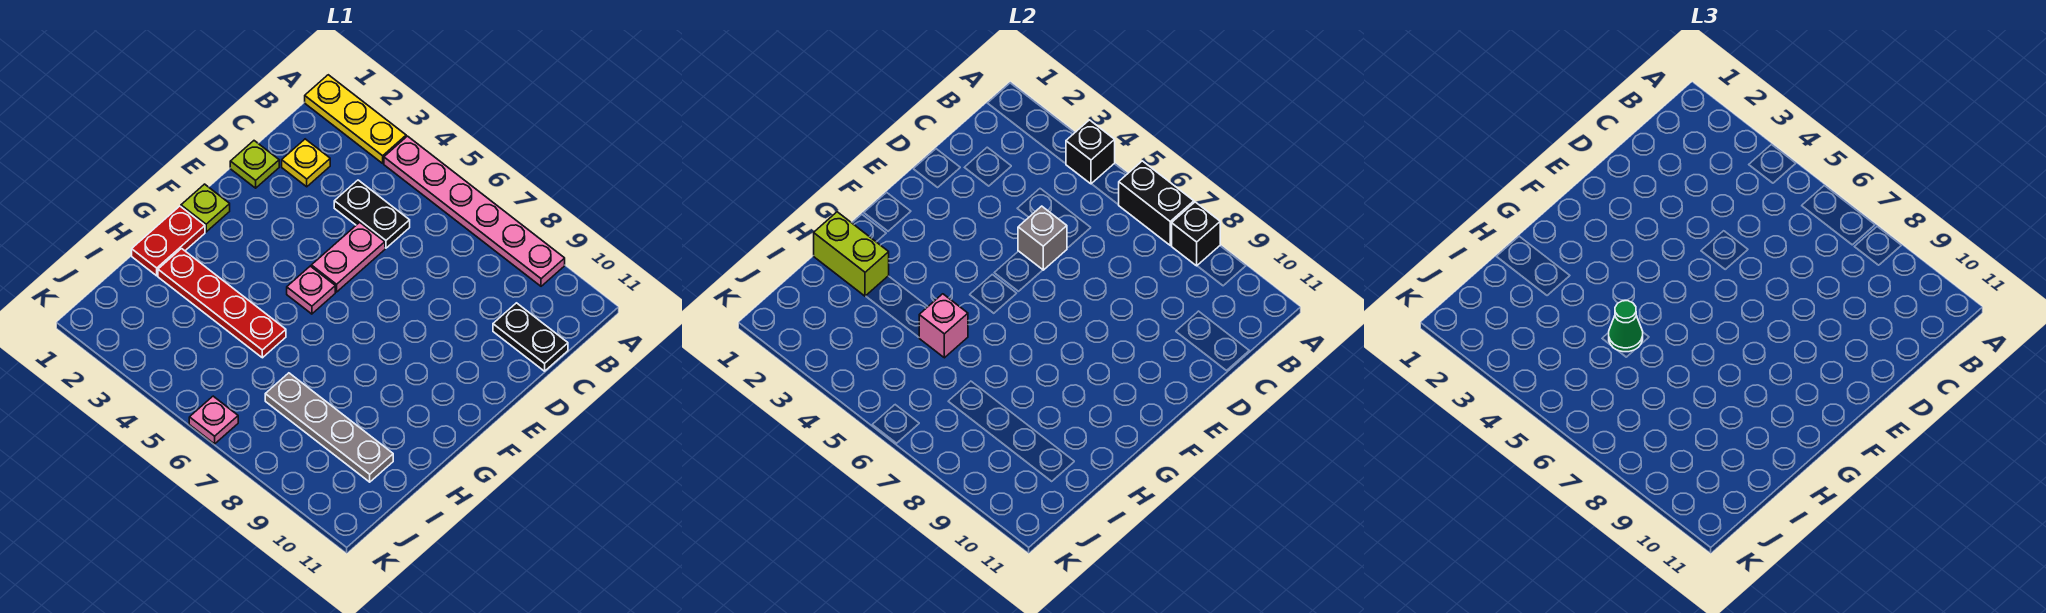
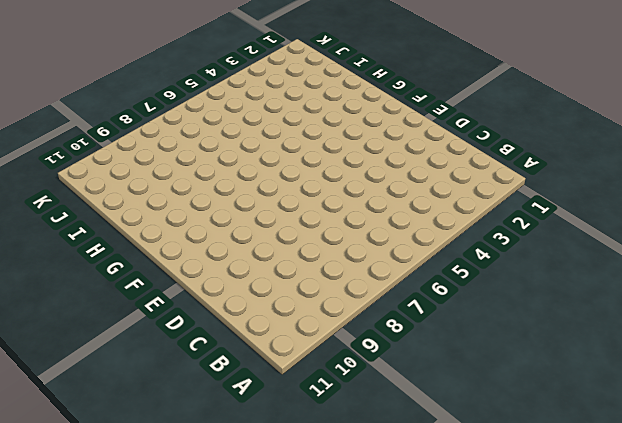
none -> yellow 1x3 plate [305,75,406,163]
none -> pink 1x6 plate [384,136,565,286]
none -> yellow 1x1 plate [282,139,330,187]

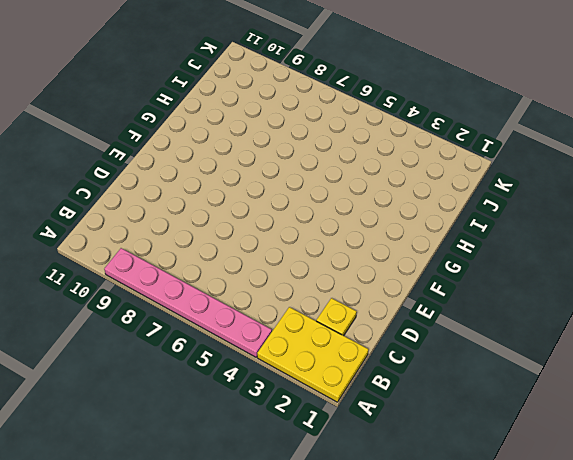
yellow 2x3 plate [257,307,369,402] -> yellow 1x3 plate [305,75,406,163]
none -> black 1x2 plate [334,180,410,248]
none -> black 1x2 plate [493,303,568,371]
none -> lime 1x1 plate [230,141,279,188]

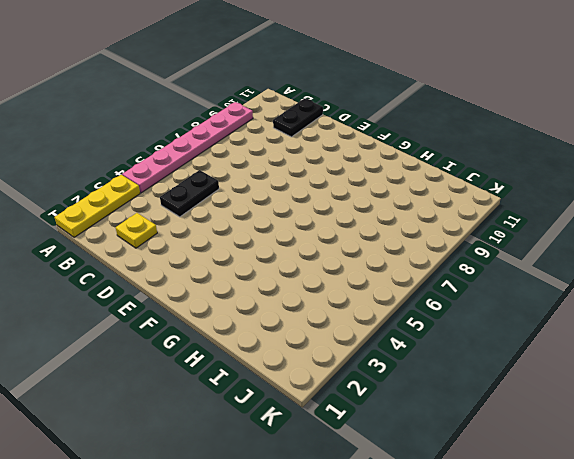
none -> lime 1x1 plate [230,141,279,188]
none -> pink 1x2 plate [311,222,385,292]
none -> lime 1x1 plate [181,184,230,232]

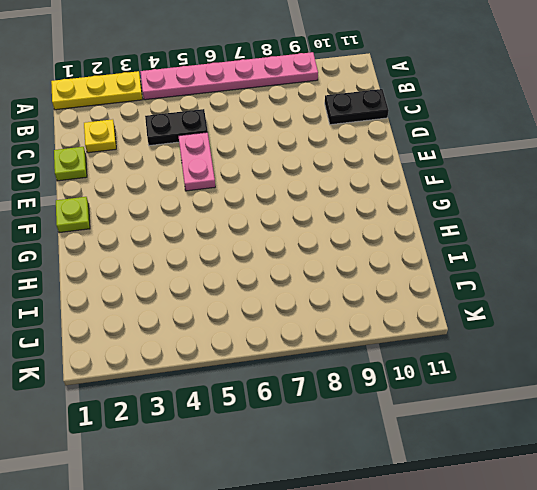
none -> pink 1x1 plate [287,266,335,314]
none -> red 1x2 plate [132,206,205,276]
none -> red 1x4 plate [158,249,286,358]

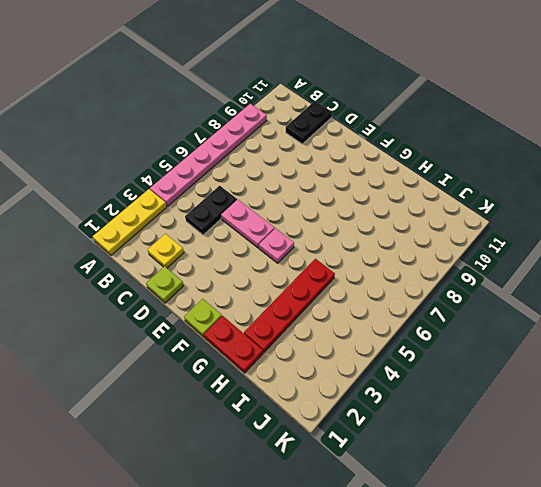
none -> grey 1x4 plate [265,373,393,482]
none -> pink 1x1 plate [189,396,238,444]
none -> black 1x1 brick [1066,120,1115,184]

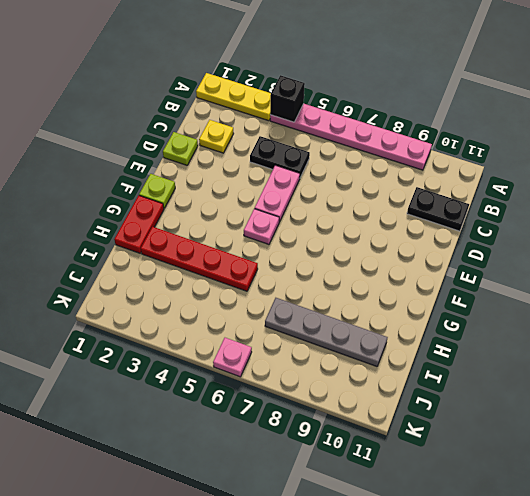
none -> black 1x2 brick [1119,161,1194,245]
none -> black 1x1 brick [1172,202,1220,266]
none -> grey 1x1 brick [1018,206,1067,270]

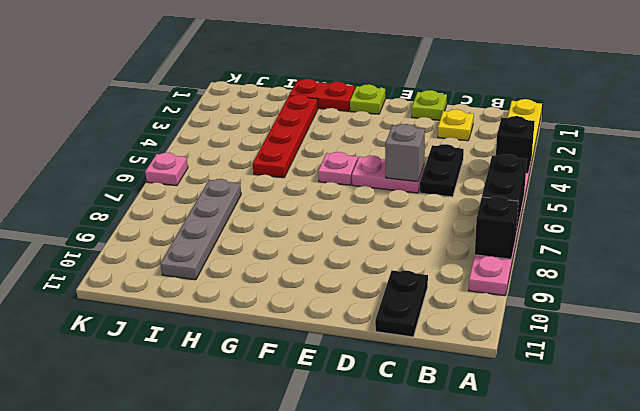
none -> lime 1x2 brick [814,212,889,296]
none -> pink 1x1 brick [919,294,968,358]
none -> green 1x1 cone [1609,301,1643,352]

